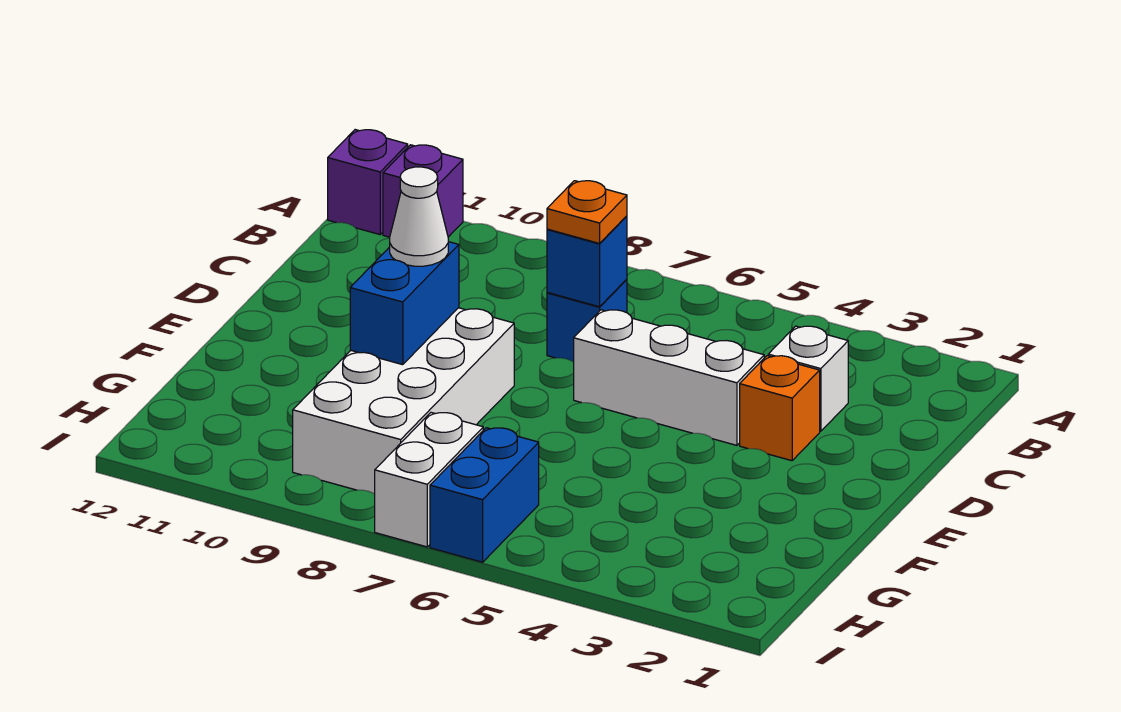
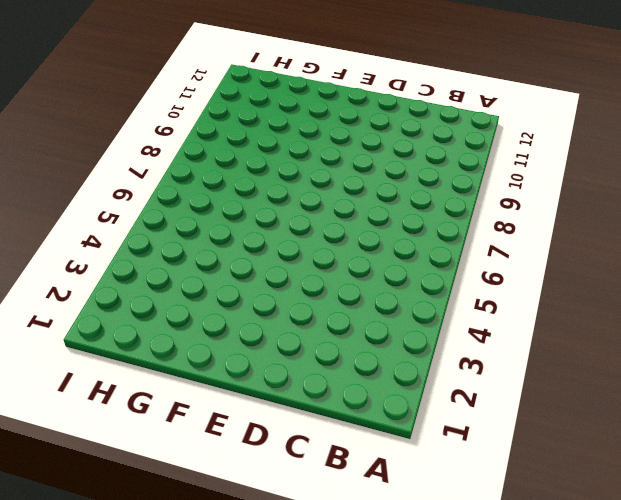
none -> purple 1x1 brick [383,145,463,237]
none -> purple 1x1 brick [328,130,408,235]
none -> white 1x1 brick [768,326,848,431]

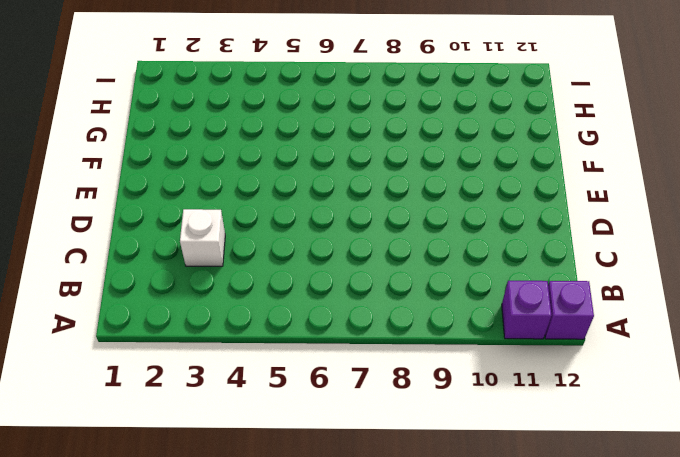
none -> blue 1x1 brick [547,279,627,362]
none -> orange 1x1 brick [740,356,820,461]
none -> white 1x3 brick [574,310,764,445]

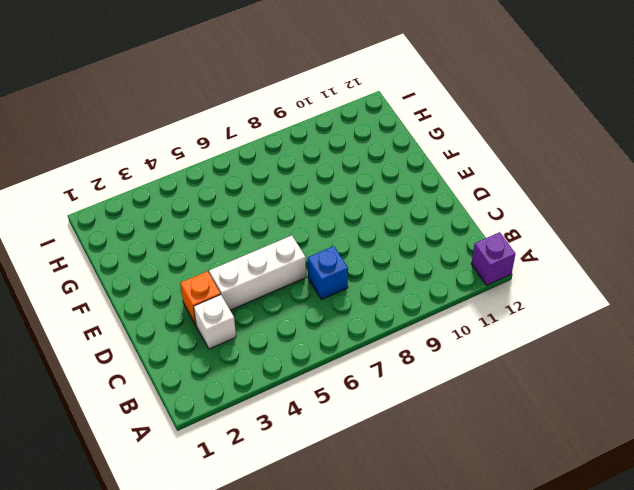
none -> purple 1x1 brick [383,145,463,237]
none -> white 2x4 brick [293,308,514,494]
none -> blue 1x2 brick [430,428,539,562]

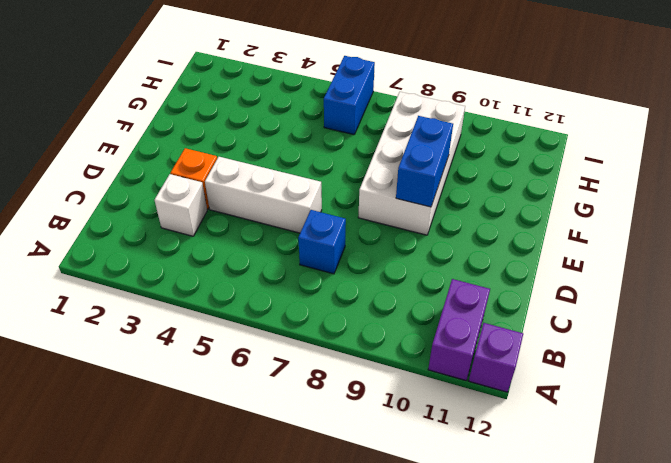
purple 1x2 brick [428,279,490,380] -> purple 1x1 brick [383,145,463,237]
none -> white 1x2 brick [375,413,483,547]
none -> blue 1x1 brick [547,216,627,307]
none -> orange 1x1 plate [547,181,627,243]

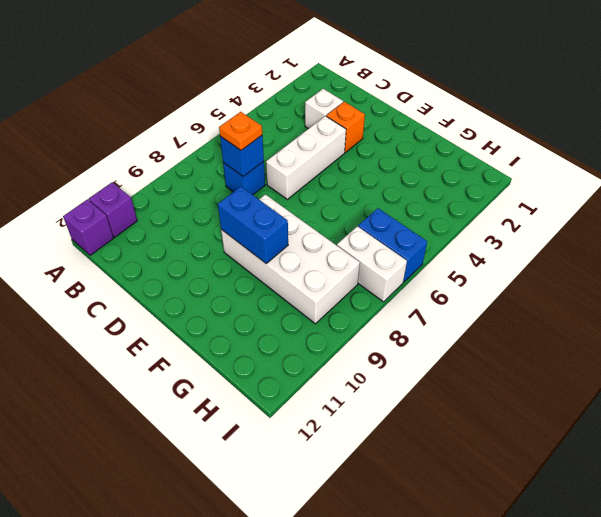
none -> white 1x1 cone [390,167,448,266]

